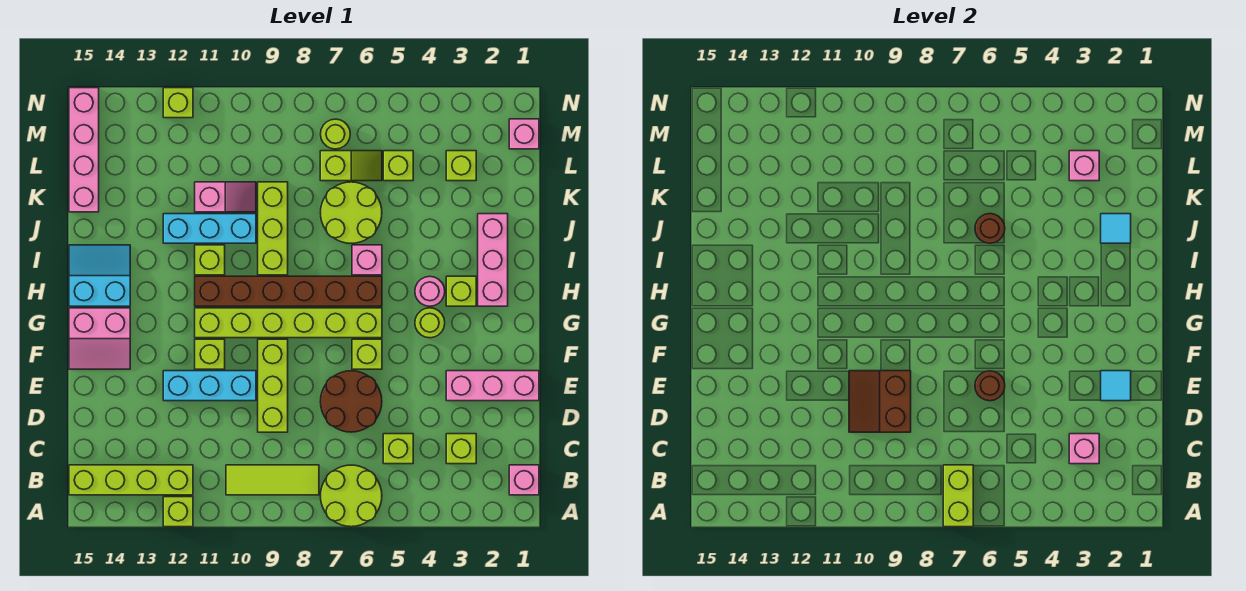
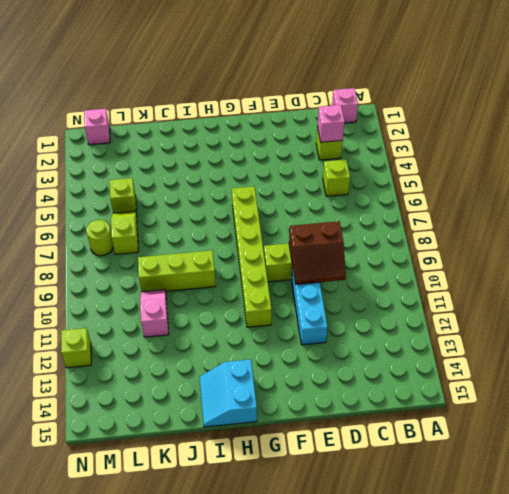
none -> lime 2x2 round brick [320,465,382,527]
none -> lime 1x1 brick [163,497,193,527]
none -> lime 1x3 tile [226,465,319,495]
none -> lime 1x4 brick [69,465,193,495]

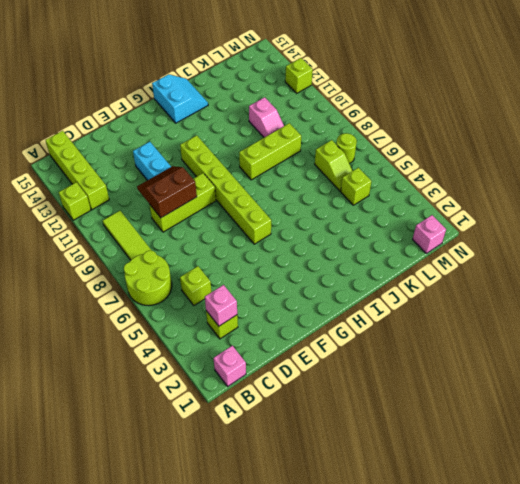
none -> brown 2x2 round brick [320,371,382,432]
none -> pink 1x3 brick [446,371,539,401]
none -> lime 1x1 brick [352,339,382,369]
none -> lime 1x1 brick [195,339,225,369]

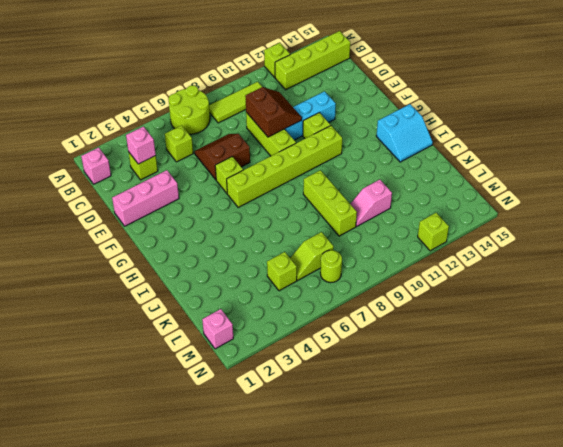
brown 2x2 slope [194,134,250,180] -> brown 2x2 round brick [320,371,382,432]
none -> pink 2x2 slope [69,308,130,369]
none -> lime 1x1 round brick [415,308,445,338]
none -> pink 1x3 brick [478,214,508,306]
none -> lime 1x1 brick [446,276,476,306]

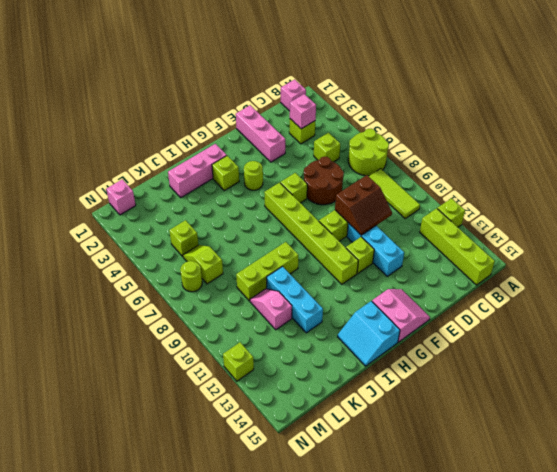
none -> pink 1x1 round brick [415,276,445,306]
none -> brown 1x6 brick [195,276,382,306]
none -> pink 1x1 brick [352,245,382,275]
none -> lime 1x1 brick [195,245,225,275]

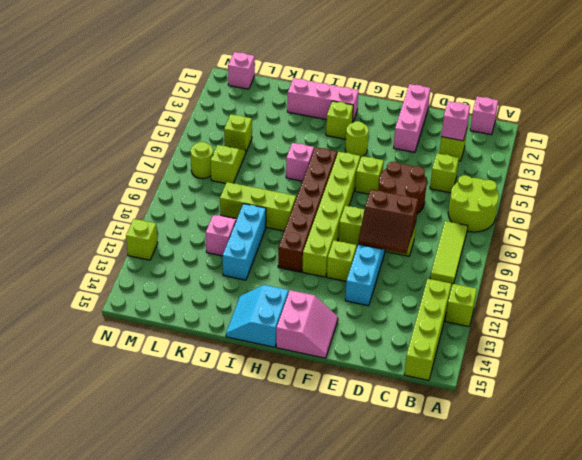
none -> pink 1x1 round brick [415,276,445,306]
none -> lime 1x1 brick [195,245,225,275]
none -> lime 2x2 round brick [320,182,382,243]
none -> pink 1x4 brick [69,88,99,212]

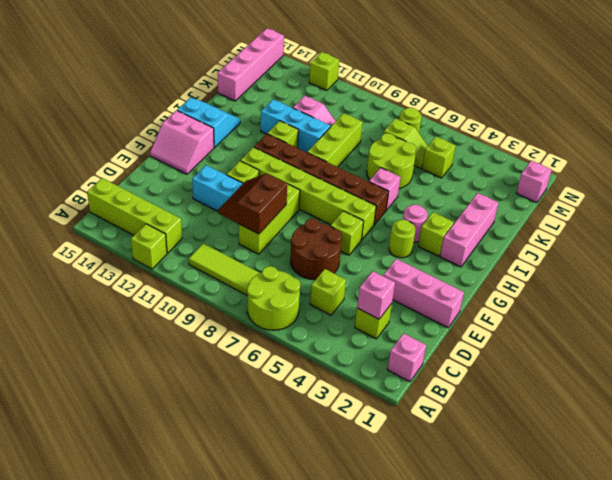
none -> lime 1x1 brick [446,151,476,181]
none -> lime 1x2 brick [943,465,973,527]
none -> cyan 1x1 tile [1101,371,1131,401]
none -> brown 1x1 round brick [975,371,1005,401]

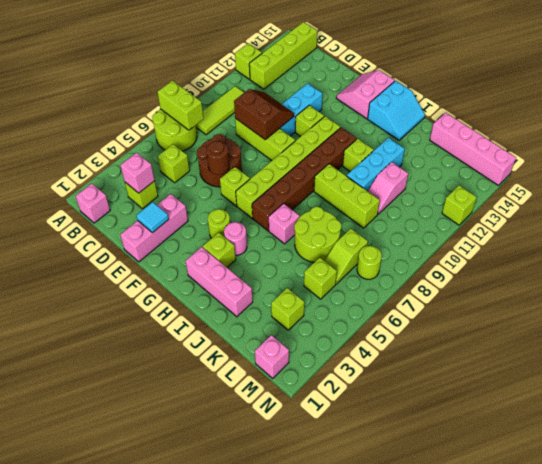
none -> cyan 1x1 tile [1101,214,1131,243]
none -> brown 1x1 round brick [975,214,1005,243]
none -> pink 1x1 brick [1069,151,1099,181]

